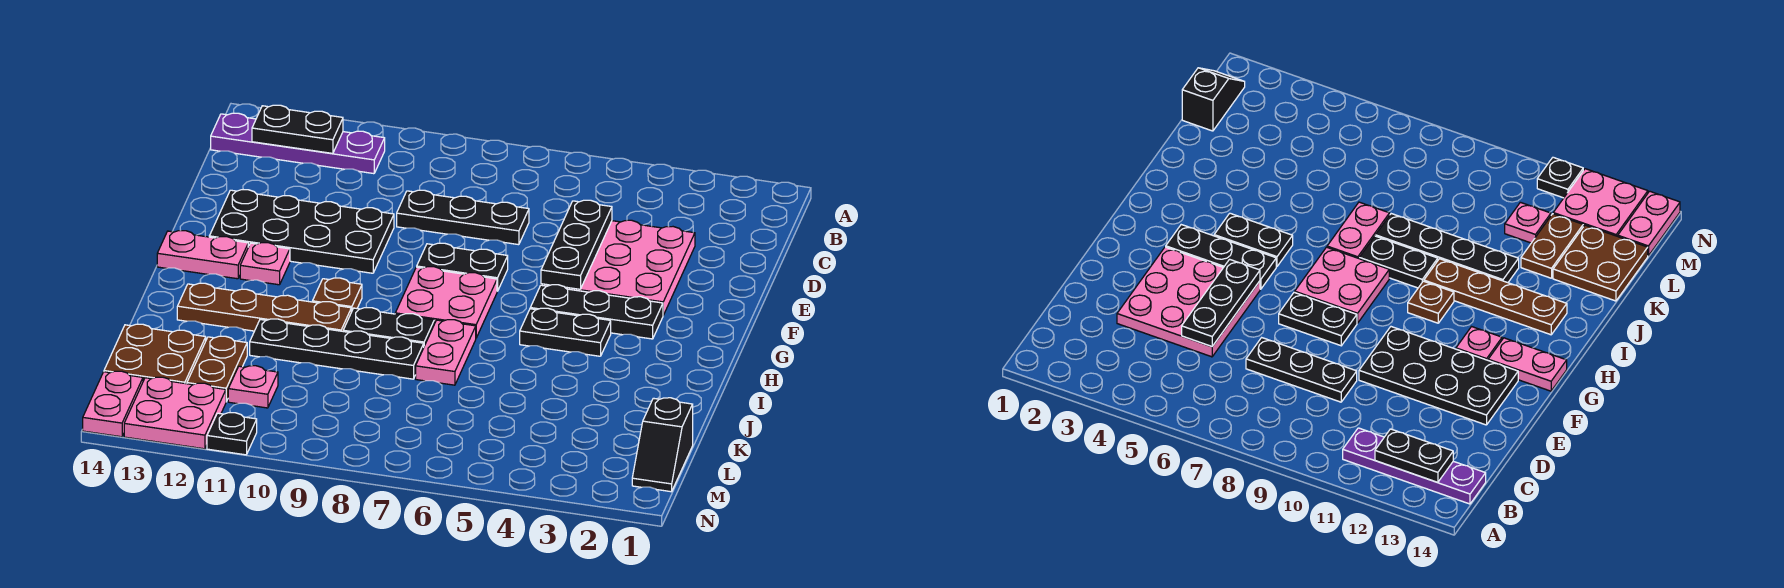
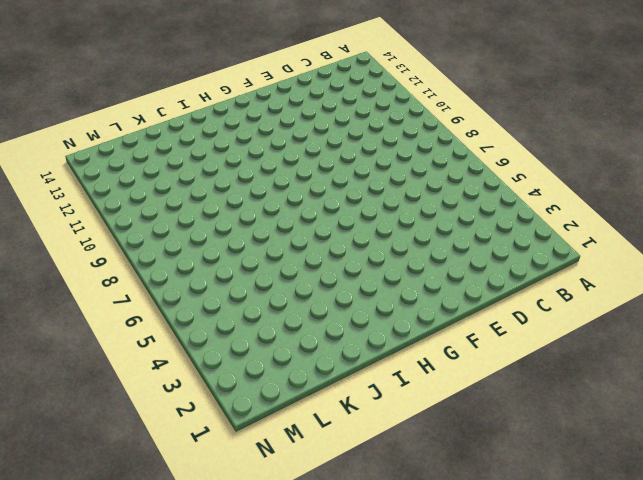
none -> purple 1x4 plate [211,113,385,174]
none -> pink 3x3 plate [541,220,695,315]
none -> black 1x3 plate [397,190,529,245]

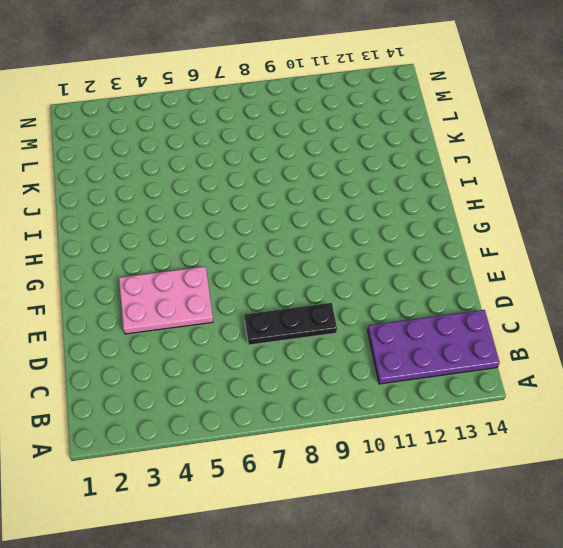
purple 2x4 plate [368,310,500,384] -> purple 1x4 plate [211,113,385,174]
pink 2x3 plate [119,266,213,334] -> pink 3x3 plate [541,220,695,315]
none -> black 2x4 plate [209,190,394,273]
none -> black 1x2 plate [417,243,508,291]
none -> black 1x3 plate [530,285,663,339]

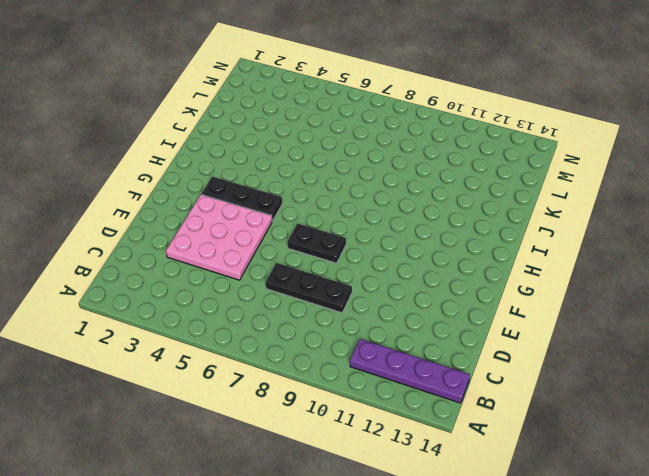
none -> black 2x4 plate [209,190,394,273]
none -> pink 2x2 plate [395,267,497,338]
none -> pink 1x1 plate [240,243,290,285]

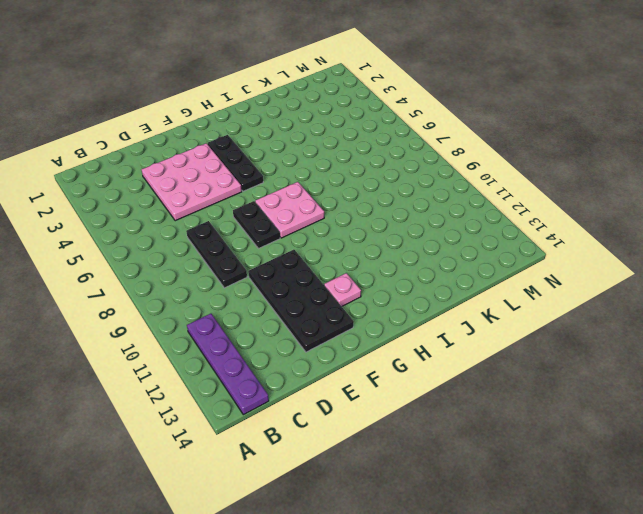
none -> pink 1x2 plate [157,231,248,279]
none -> black 1x2 plate [520,308,611,356]
none -> brown 1x1 plate [312,278,362,312]

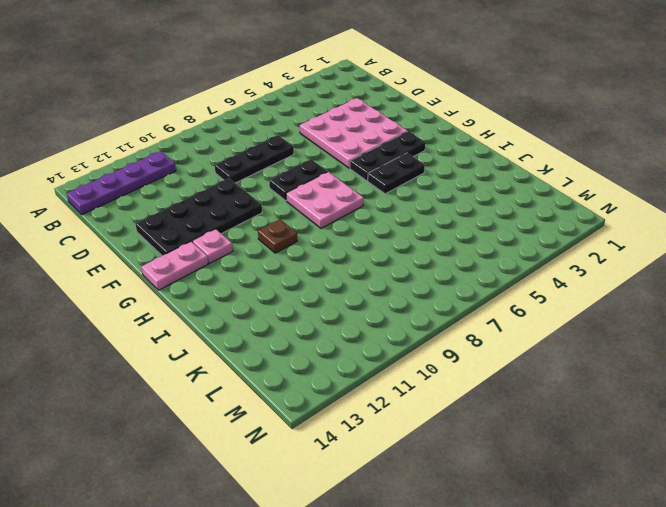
none -> pink 1x2 plate [416,320,476,385]
none -> black 1x2 plate [343,308,434,346]
none -> brown 1x4 plate [177,283,351,331]

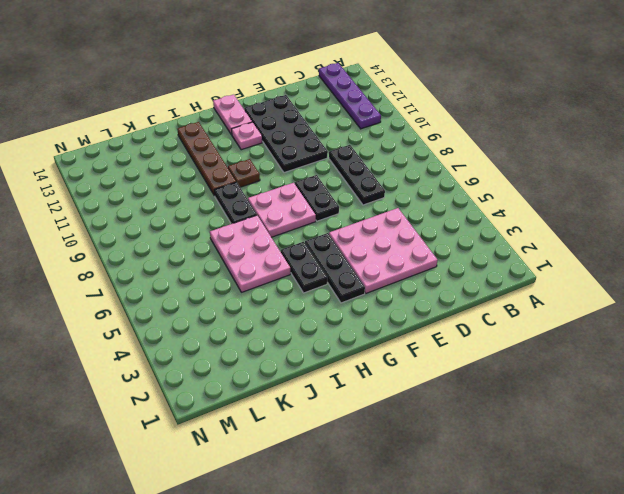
pink 2x3 plate [210,215,291,292] -> pink 1x2 plate [416,320,476,385]
none -> black 1x4 plate [250,319,424,379]
none -> brown 1x2 plate [187,336,247,402]
none -> brown 2x2 plate [104,324,206,384]

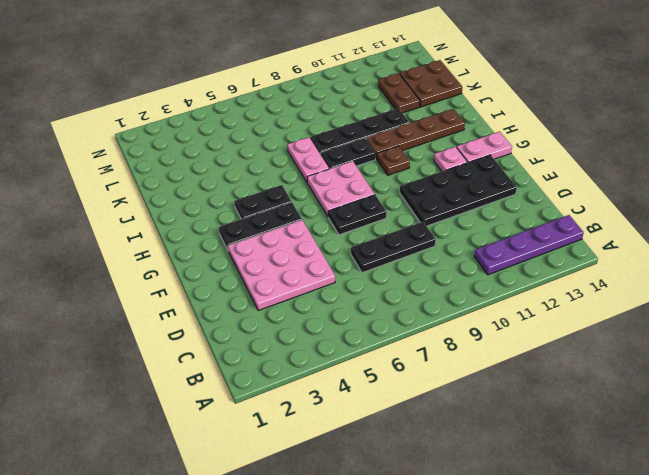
none -> black 1x2 slope [632,398,693,492]
none -> pink 1x1 plate [228,366,278,408]
none -> pink 2x2 plate [124,377,226,449]

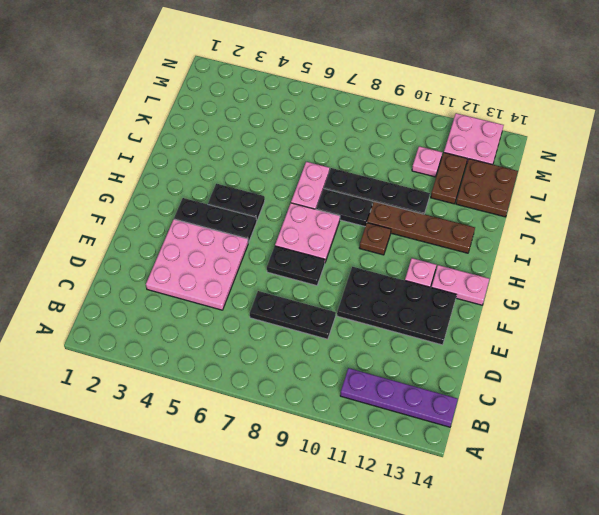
none -> black 1x2 slope [632,398,693,492]
none -> pink 1x2 plate [83,371,143,437]
none -> black 1x1 plate [207,413,257,455]

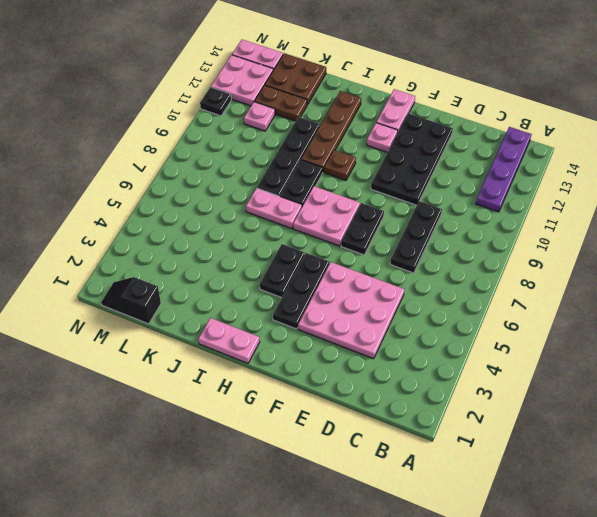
pink 1x2 plate [198,318,260,363] -> none
none -> black 1x2 plate [252,105,343,153]
none -> black 1x3 plate [541,200,612,289]

